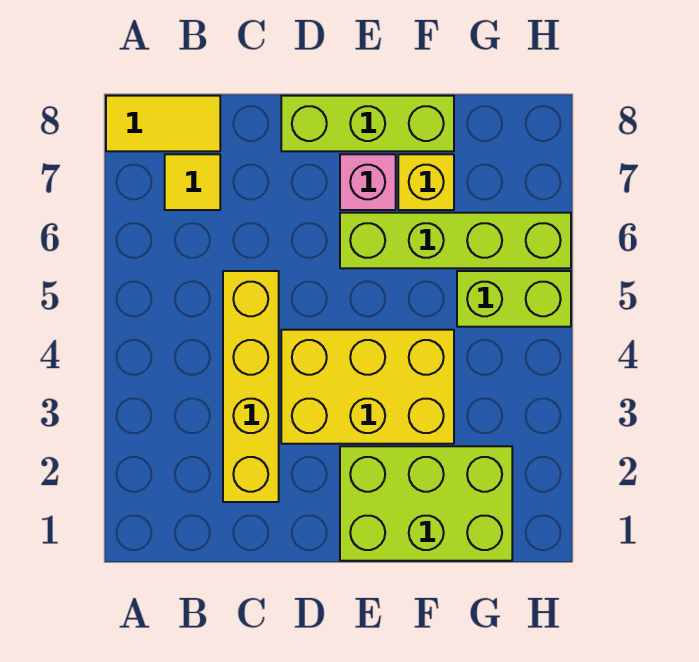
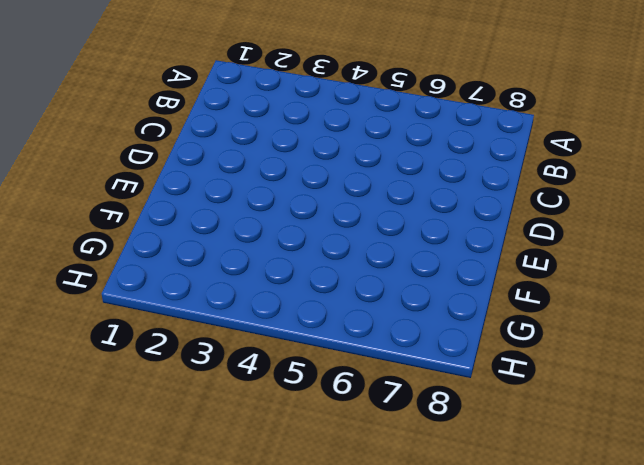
none -> yellow 1x2 tile [106,96,220,151]
none -> yellow 1x1 tile [165,154,220,210]

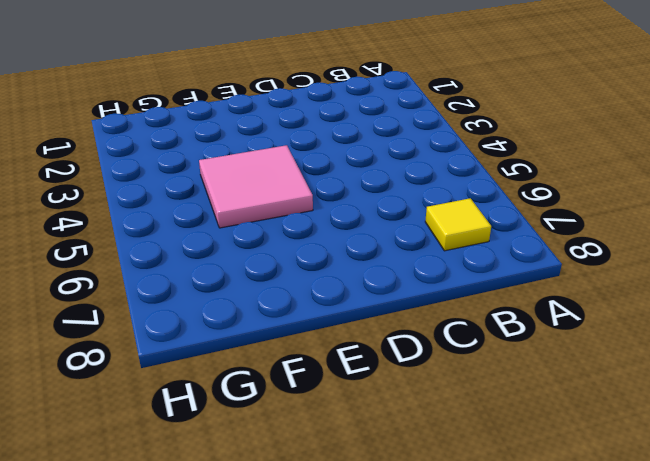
pink 2x2 tile [199,145,313,228] -> yellow 2x3 brick [281,330,454,444]
none -> yellow 1x2 tile [106,96,220,151]
none -> yellow 1x4 brick [223,271,279,502]

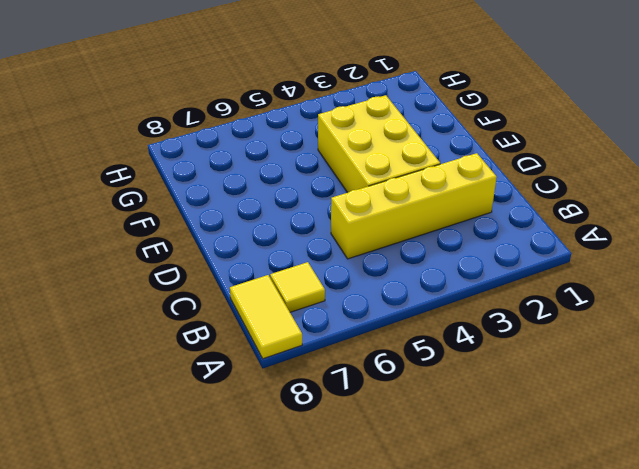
none -> lime 1x3 brick [281,96,454,151]
none -> lime 2x3 brick [340,446,512,561]

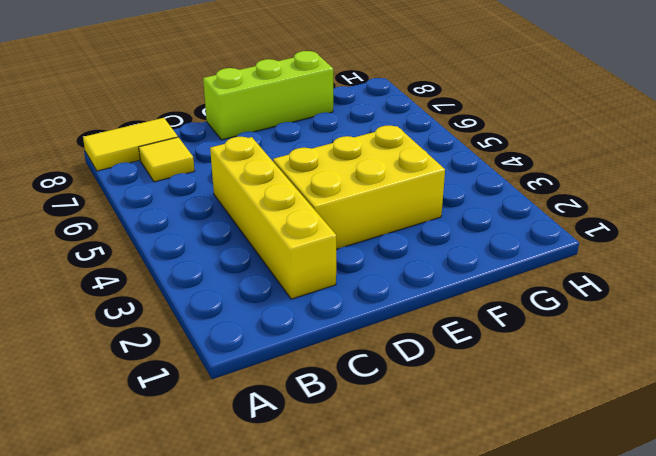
none -> lime 2x3 brick [340,446,512,561]
none -> lime 1x4 brick [340,213,571,268]

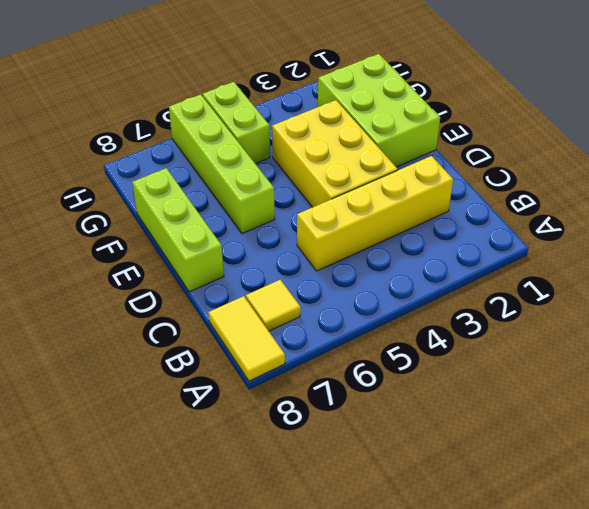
none -> pink 1x1 brick [340,154,396,210]
none -> yellow 1x1 brick [398,154,454,210]

